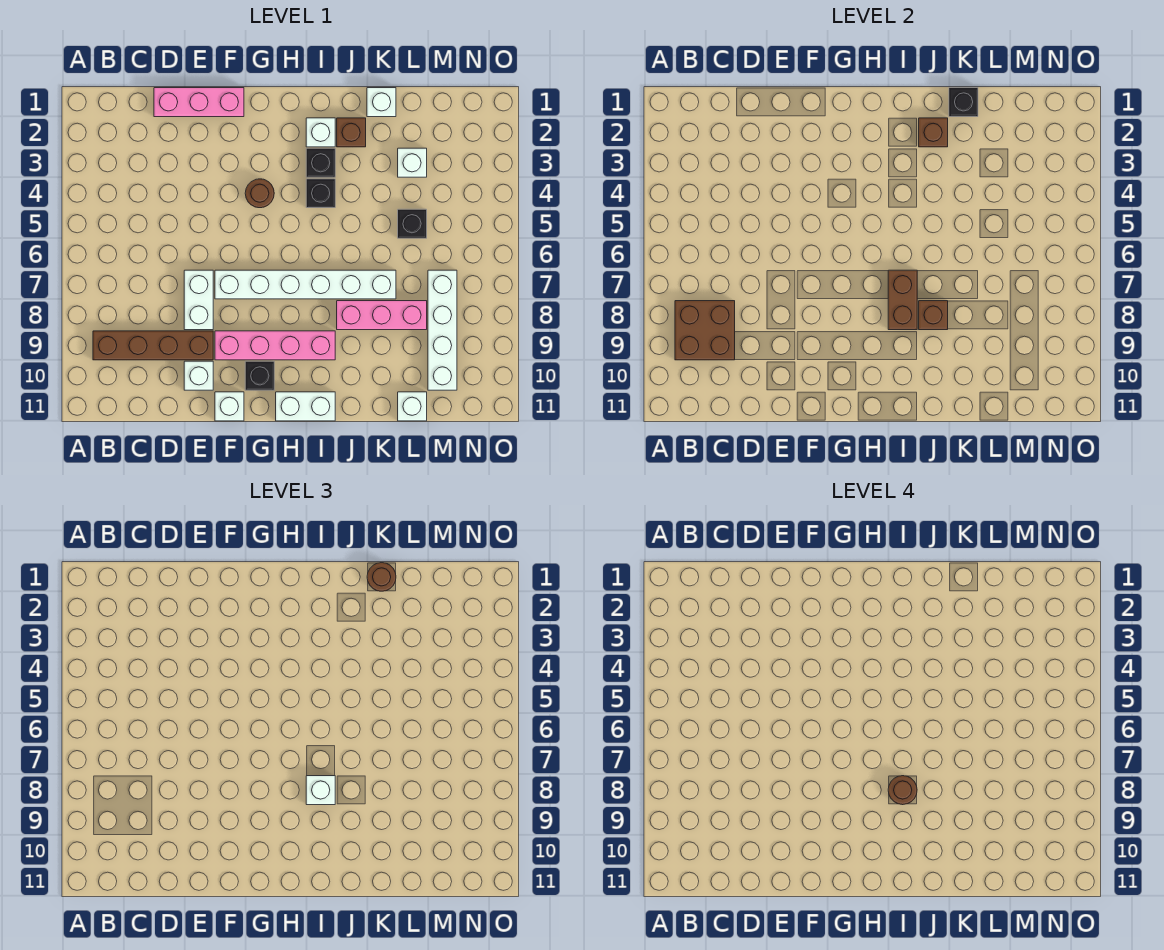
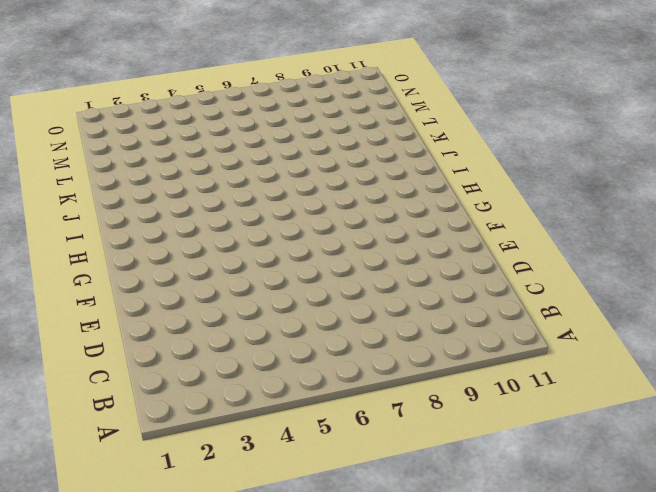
none -> brown 1x4 brick [93,331,213,360]
none -> pink 1x3 brick [154,88,244,117]
none -> white 1x2 brick [184,270,213,330]

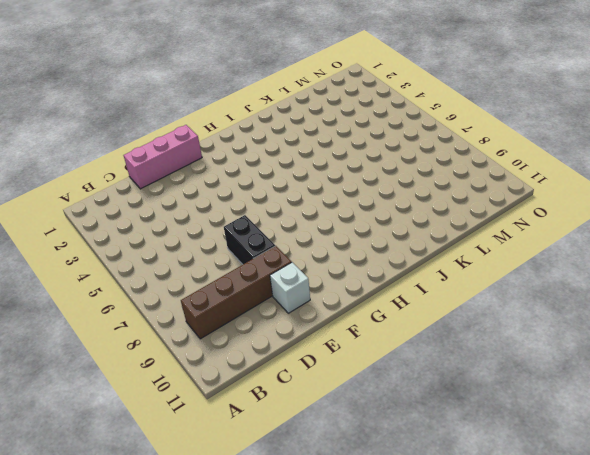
black 1x2 brick [224,215,275,264] -> white 1x2 brick [184,270,213,330]
none -> white 1x6 brick [215,270,396,299]
none -> pink 1x4 brick [215,331,335,360]
none -> white 1x1 brick [215,392,244,421]

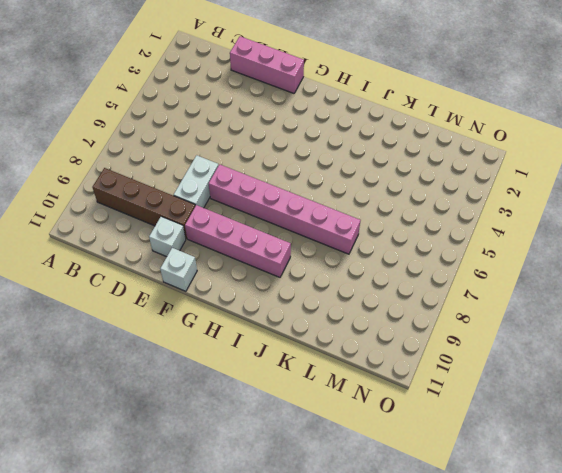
pink 1x6 brick [209,164,361,254] -> white 1x6 brick [215,270,396,299]
none -> brown 1x1 round brick [245,179,274,208]
none -> black 1x1 brick [245,361,274,390]
none -> white 1x2 brick [276,392,335,421]

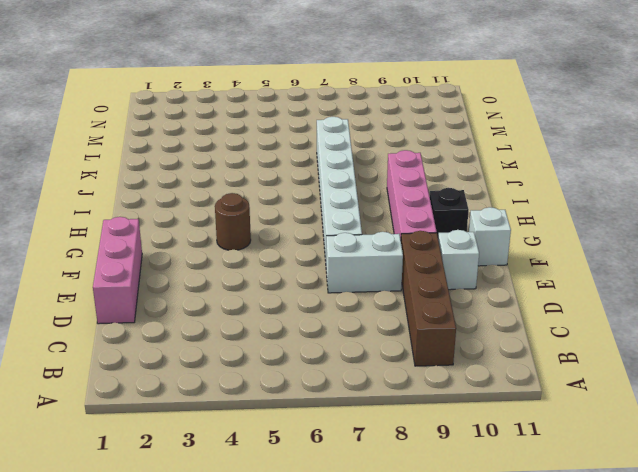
none -> white 1x2 brick [276,392,335,421]
none -> white 1x1 brick [306,118,335,147]
none -> black 1x1 brick [306,148,335,177]

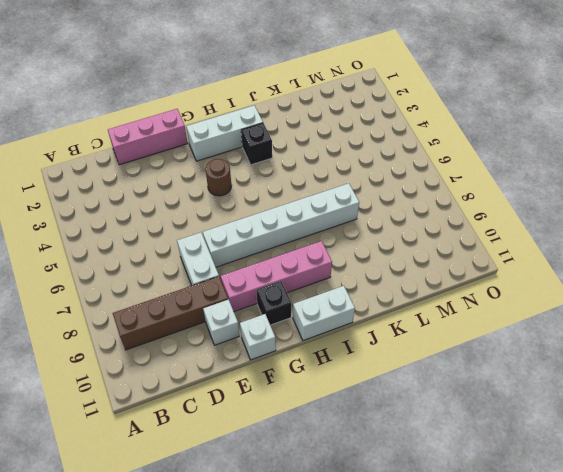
white 1x3 brick [186,105,263,161] -> white 1x1 brick [306,118,335,147]
none -> black 1x1 brick [306,179,335,208]
none -> brown 1x1 brick [337,118,366,147]
none -> pink 1x3 brick [337,301,427,330]

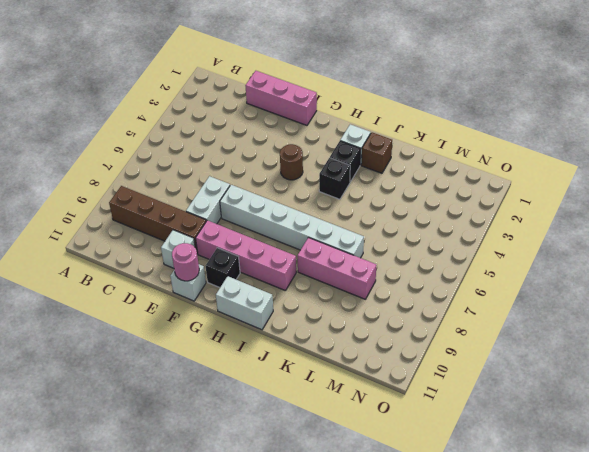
pink 1x1 round brick [172,243,199,281] -> none
none -> white 1x1 brick [367,88,396,117]
none -> white 1x1 brick [398,148,427,177]
none -> black 1x1 brick [398,209,427,238]

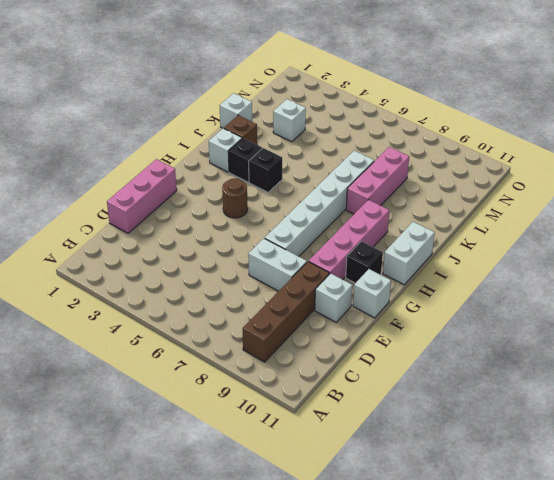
none -> black 1x1 brick [398,209,427,238]
none -> white 1x1 brick [398,392,427,421]
none -> white 1x4 brick [428,270,457,390]

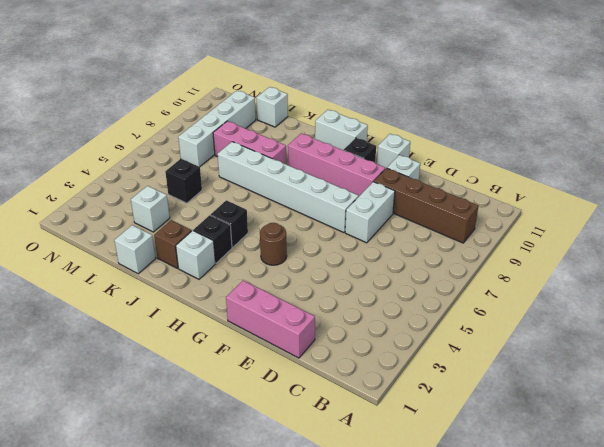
none -> brown 2x2 brick [675,301,735,360]
none -> brown 1x2 brick [888,270,917,330]
none -> brown 1x1 brick [919,118,948,147]

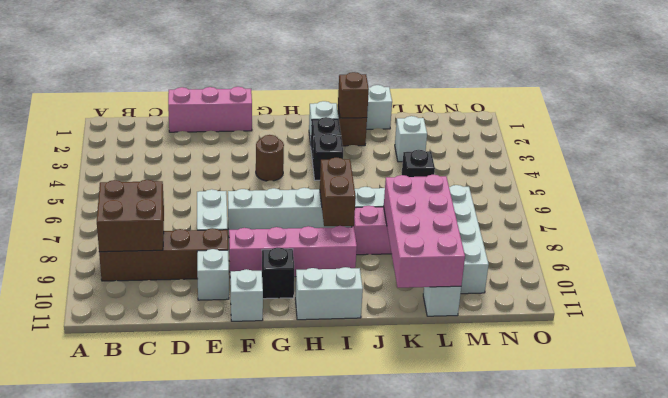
pink 2x4 brick [384,175,465,288] -> none
none -> brown 1x1 brick [919,301,948,330]
none -> black 1x1 brick [949,88,978,117]
none -> white 1x1 brick [306,776,335,805]

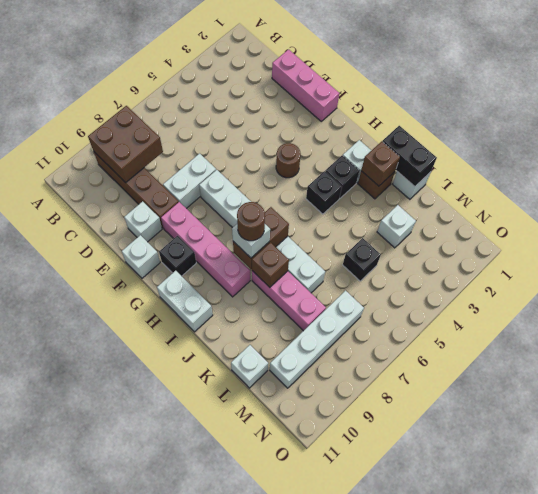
black 1x2 brick [382,126,437,186] -> black 1x1 brick [949,88,978,117]
none -> brown 1x1 round brick [367,563,396,591]

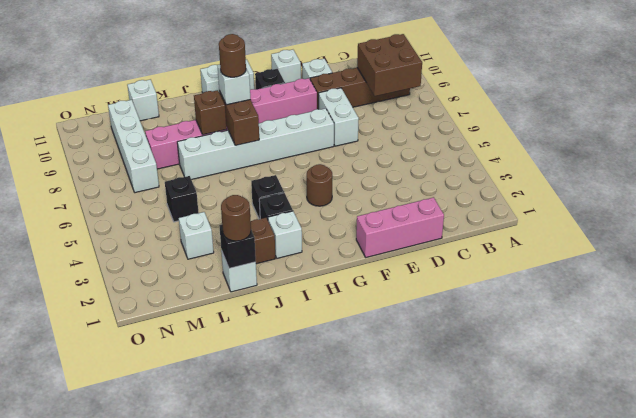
none -> brown 1x1 brick [919,118,948,147]

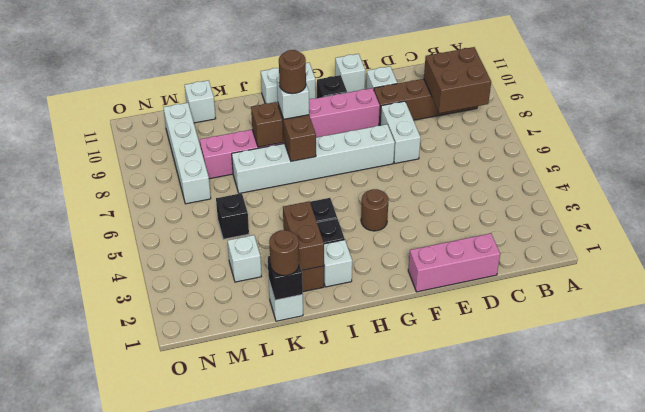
brown 1x2 brick [283,201,324,270] -> brown 1x1 brick [919,118,948,147]

